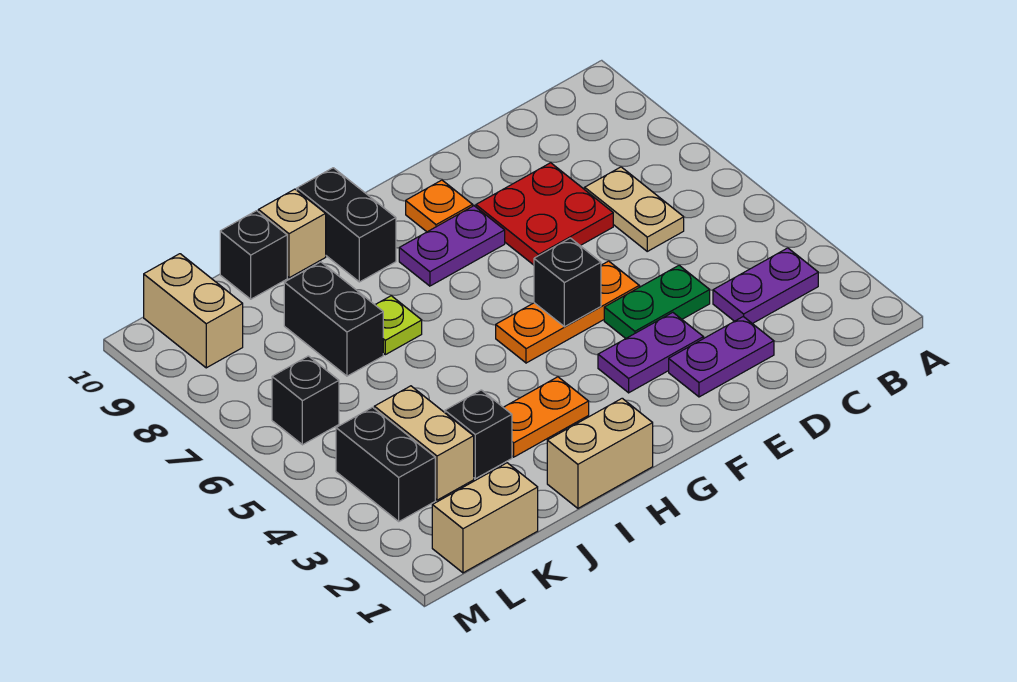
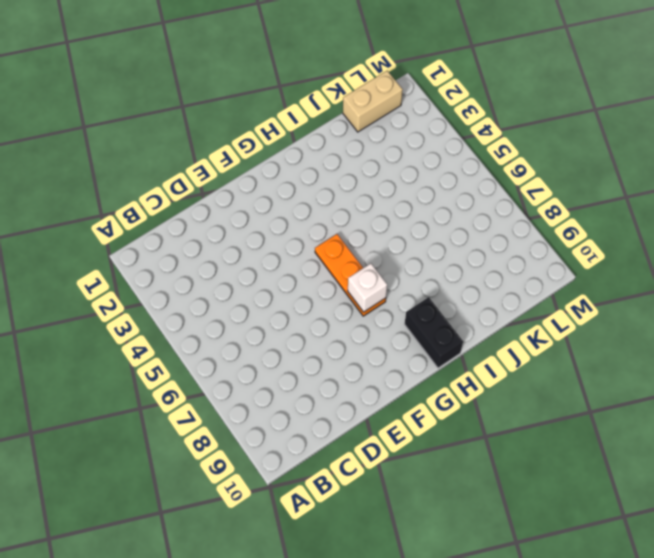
orange 1x3 plate [315,234,386,316] -> orange 1x3 plate turned to [496,261,639,363]
white 1x1 brick [348,264,387,312] -> none
none -> purple 1x2 plate [713,248,818,324]
none -> tan 1x2 plate [585,167,684,251]
none -> purple 1x2 plate [669,317,774,397]

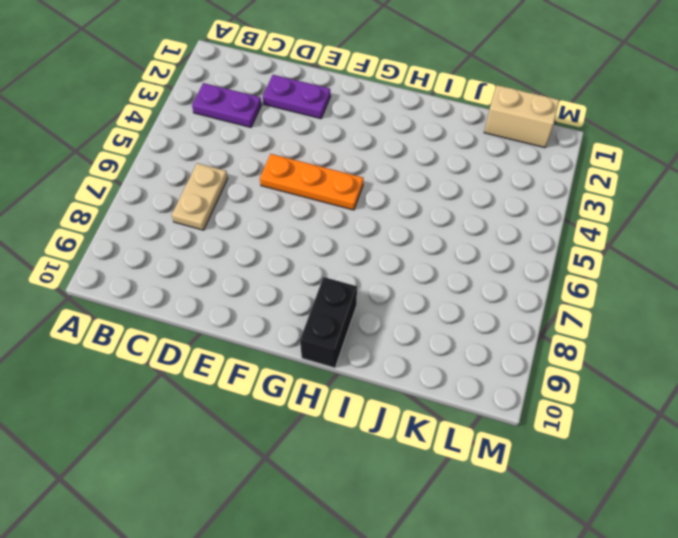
none -> green 1x2 plate [604,265,710,338]
none -> red 2x2 plate [476,163,613,265]
none -> purple 1x2 plate [598,312,703,393]

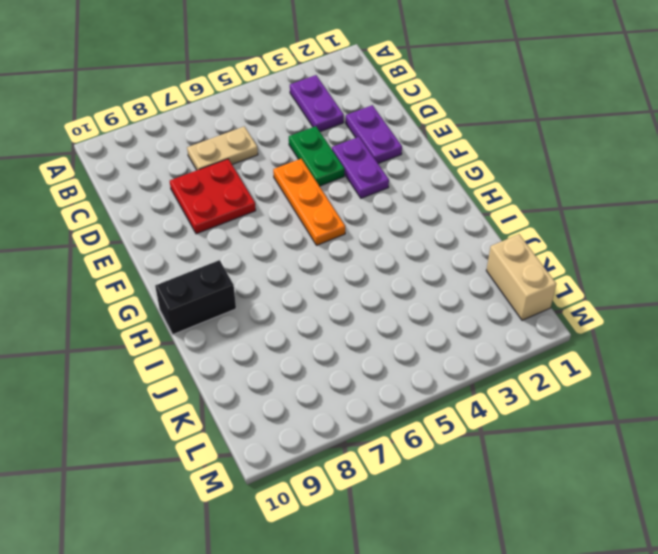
none -> purple 1x2 plate [399,206,505,286]
none -> orange 1x1 plate [406,180,473,232]
none -> tan 1x2 brick [547,398,653,508]

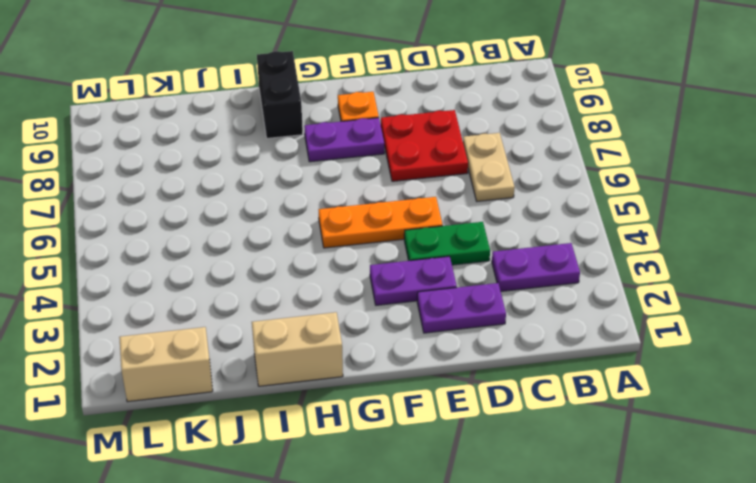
none -> orange 1x2 plate [503,377,589,457]
none -> lime 1x1 plate [375,296,422,355]
none -> tan 1x1 brick [258,189,326,278]

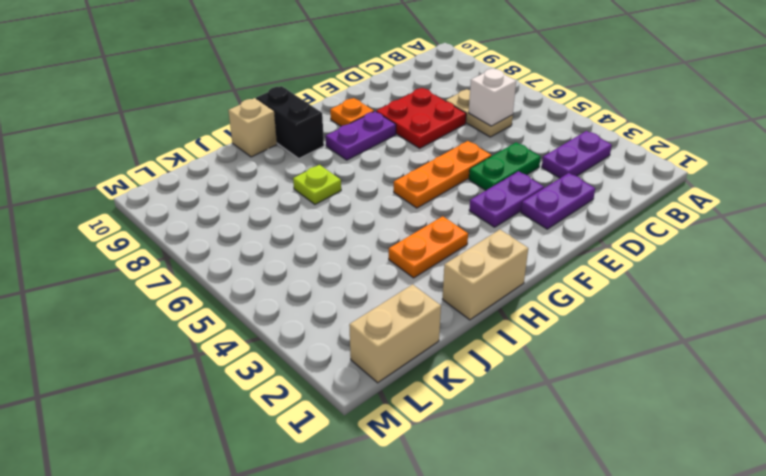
white 1x1 brick [469,69,516,126] -> none
none -> black 1x1 brick [445,390,512,479]
none -> black 1x2 brick [284,262,383,376]
none -> black 1x1 brick [220,211,287,299]

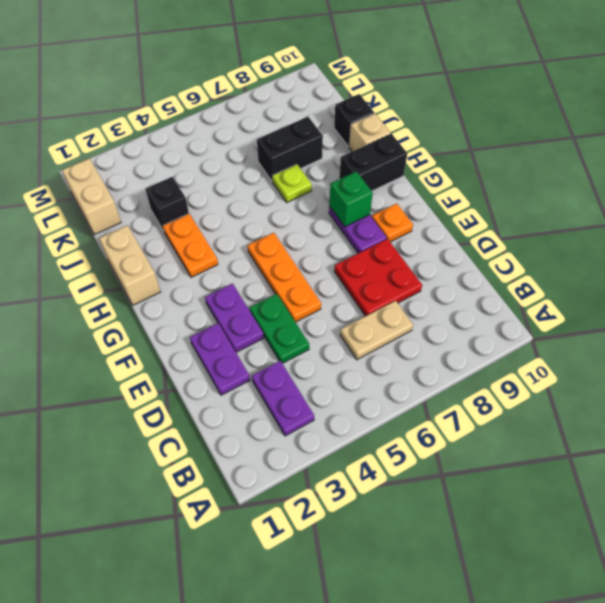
green 1x1 brick [329,171,373,227] -> none
none -> tan 1x2 brick [374,386,474,500]
none -> black 1x2 brick [336,407,435,521]
none -> black 1x1 brick [272,356,339,445]

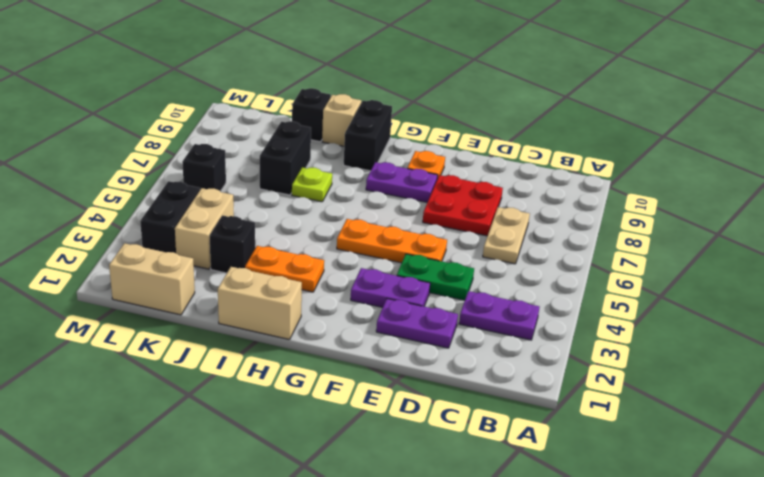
none -> tan 1x2 brick [144,254,243,368]
none -> black 1x1 brick [534,238,601,327]

